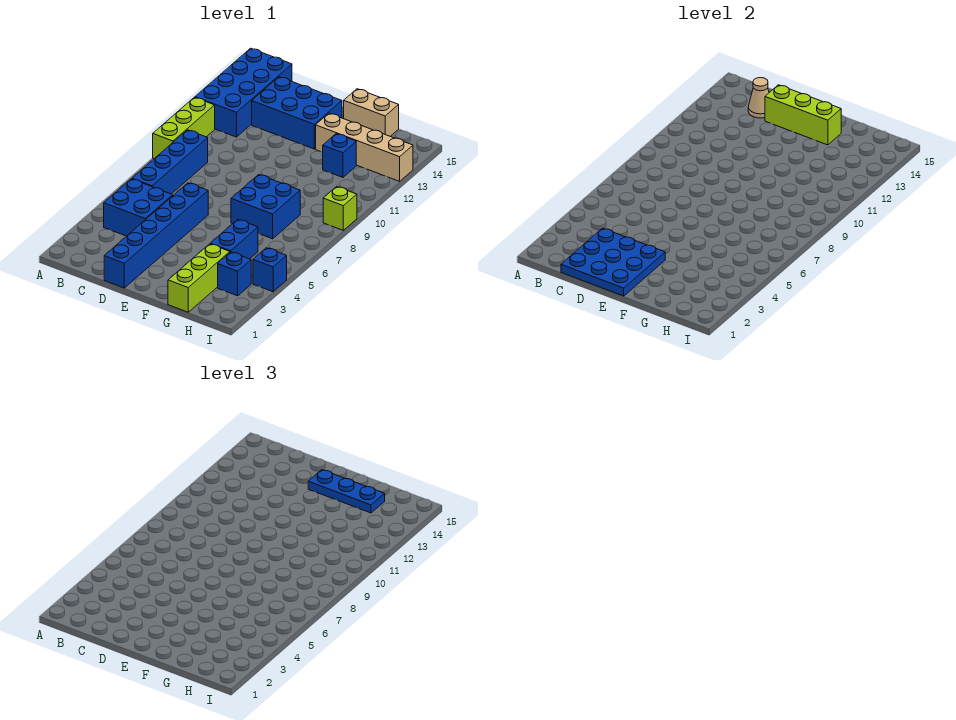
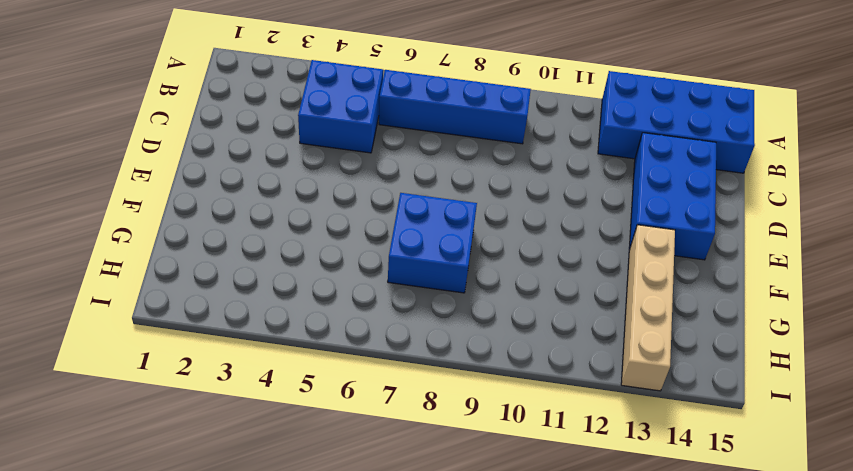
none -> lime 1x3 brick [153,97,215,159]
none -> blue 1x6 brick [104,183,208,288]
none -> tan 1x2 brick [344,89,399,136]

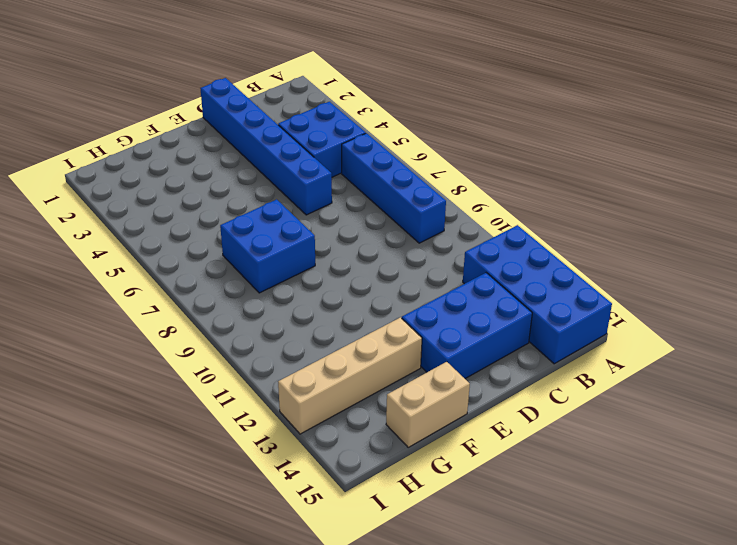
none -> lime 1x3 brick [153,97,215,159]
none -> lime 1x3 brick [168,244,230,312]
none -> blue 1x2 brick [210,219,258,259]

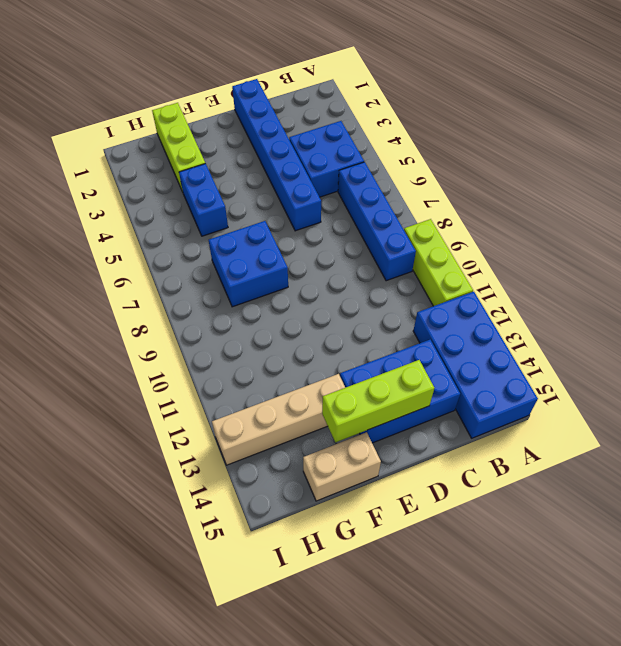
none -> blue 1x1 brick [323,134,356,177]
none -> blue 1x1 brick [218,252,251,296]
none -> blue 1x1 brick [253,248,287,292]

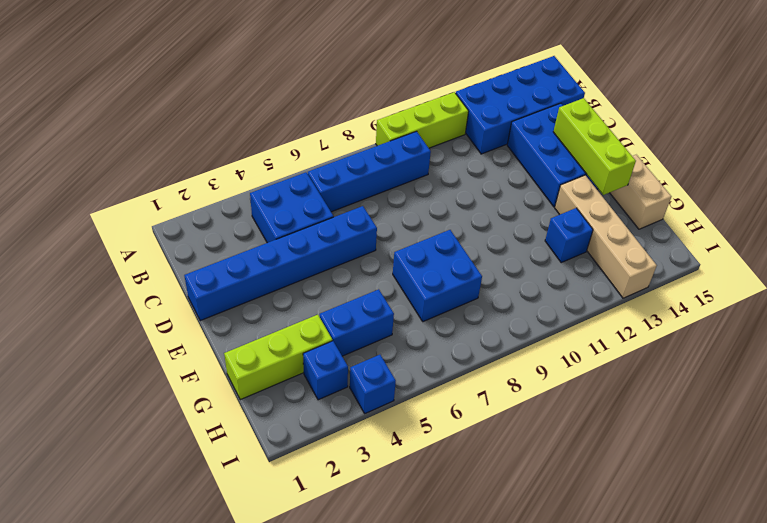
none -> lime 1x1 brick [323,187,357,230]
none -> blue 3x3 plate [561,228,665,296]
none -> tan 1x1 cone [748,78,769,118]

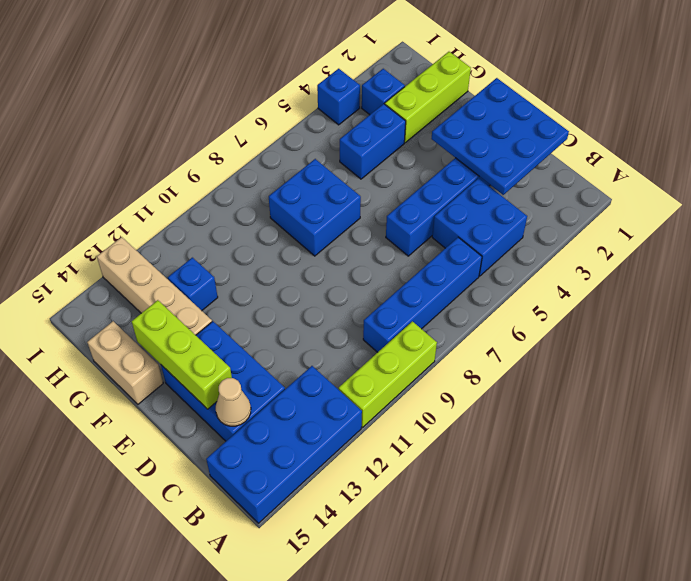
none -> lime 1x1 brick [323,187,357,230]
none -> blue 1x3 plate [308,470,385,513]

